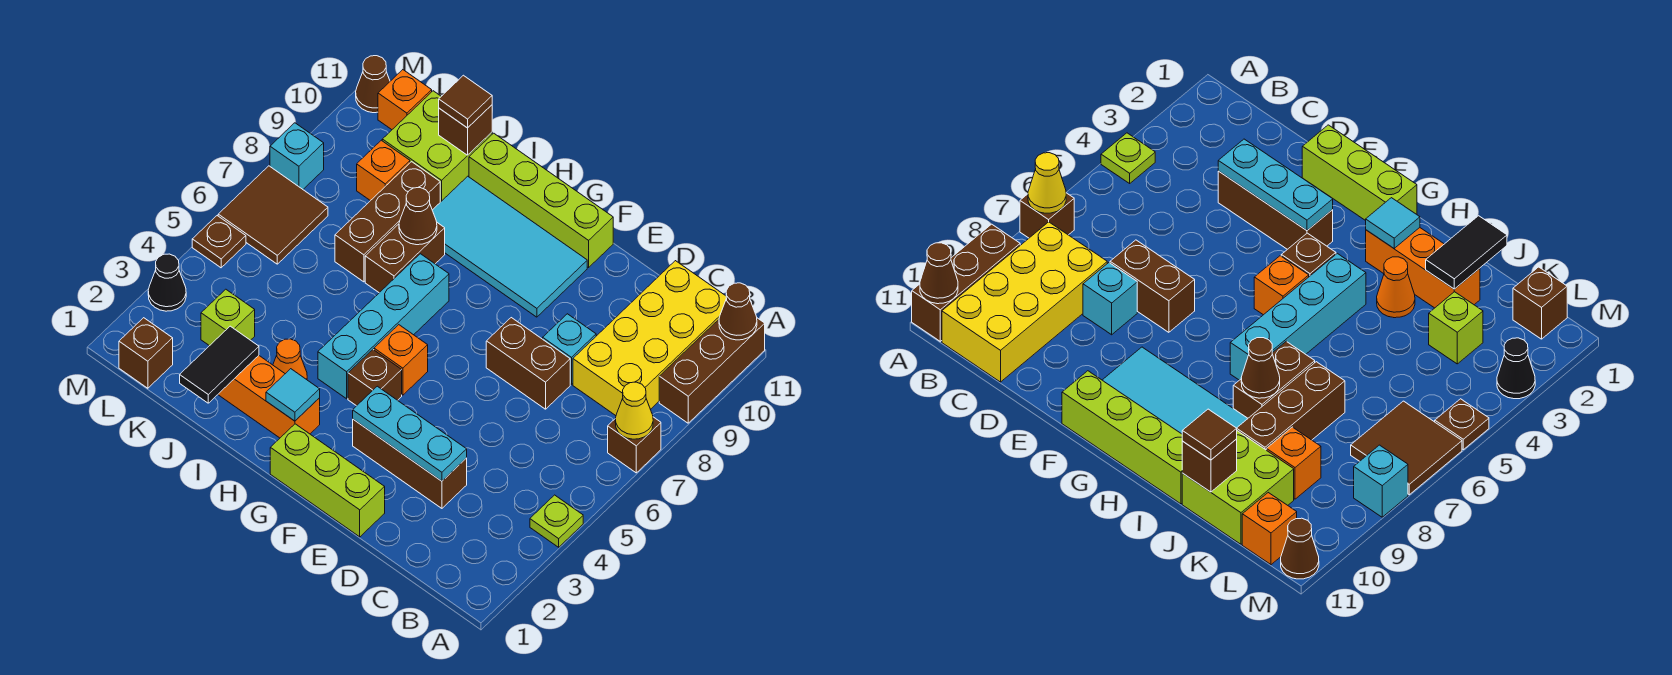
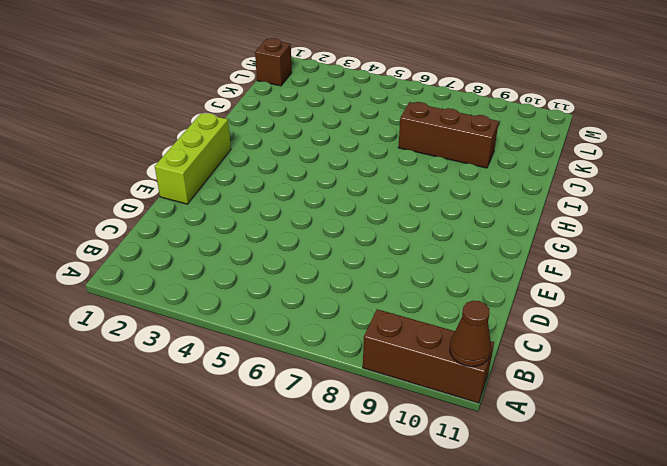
none -> lime 1x1 plate [530,495,583,547]
none -> brown 1x1 brick [608,417,661,473]
none -> yellow 2x4 brick [573,261,726,416]
none -> brown 1x3 brick [353,419,467,508]

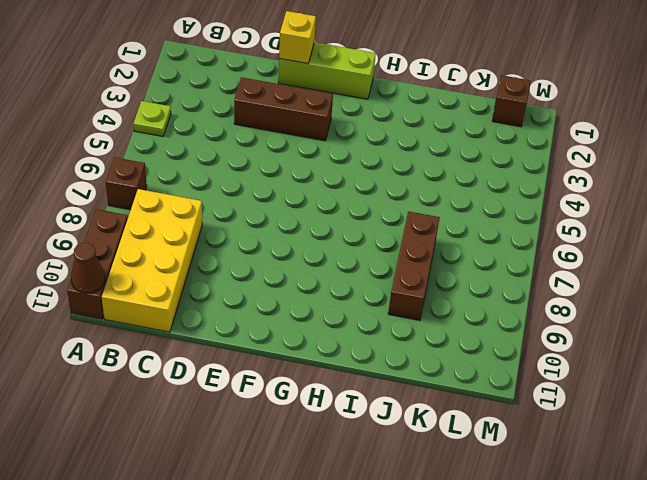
yellow 1x1 brick [279,11,316,64] -> none
none -> brown 1x2 brick [486,318,570,409]
none -> cyan 1x1 brick [543,314,596,384]
none -> cyan 2x4 tile [432,176,587,317]
none -> lime 1x4 brick [469,133,613,267]

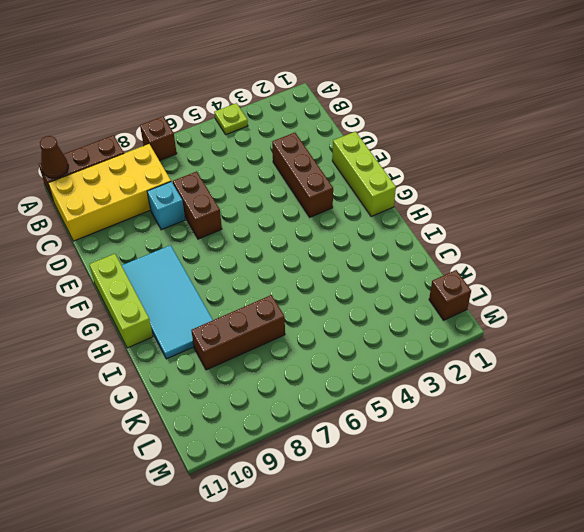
lime 1x3 brick [89,254,153,348] -> lime 1x4 brick [469,133,613,267]
none -> brown 1x1 brick [348,350,402,406]
none -> orange 1x1 brick [374,325,428,395]
none -> orange 1x3 brick [218,356,320,438]
none -> cyan 1x4 brick [318,254,449,399]

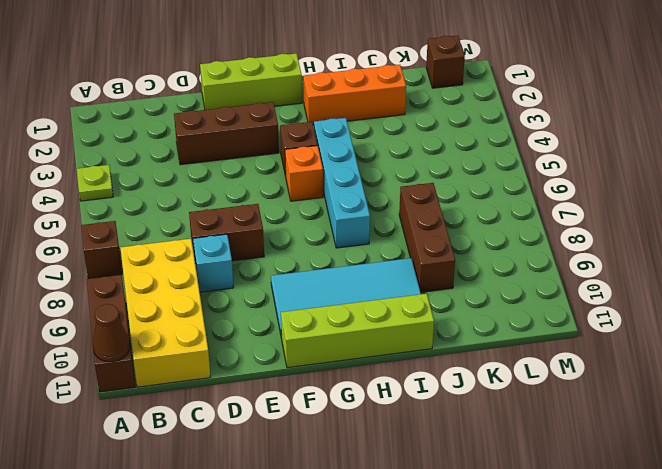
none -> orange 1x1 cone [273,339,307,379]
none -> brown 1x2 brick [365,223,445,293]
none -> lime 2x2 brick [382,91,492,202]
none -> lime 1x1 brick [201,289,255,346]

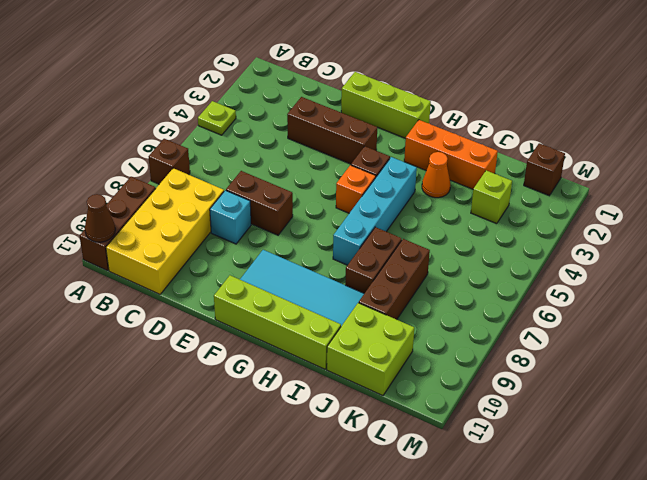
none -> orange 1x1 brick [357,140,410,201]
none -> brown 2x2 tile [218,166,328,264]
none -> orange 1x1 brick [378,70,432,130]
none -> black 1x1 cone [148,254,186,311]

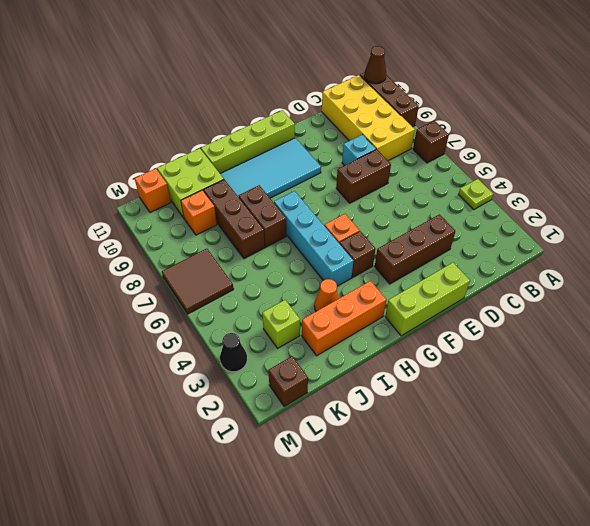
none -> brown 1x1 plate [192,216,246,268]
none -> cyan 1x1 brick [270,123,324,189]
none -> brown 1x1 cone [356,56,390,113]
none -> yellow 1x1 cone [615,382,653,439]

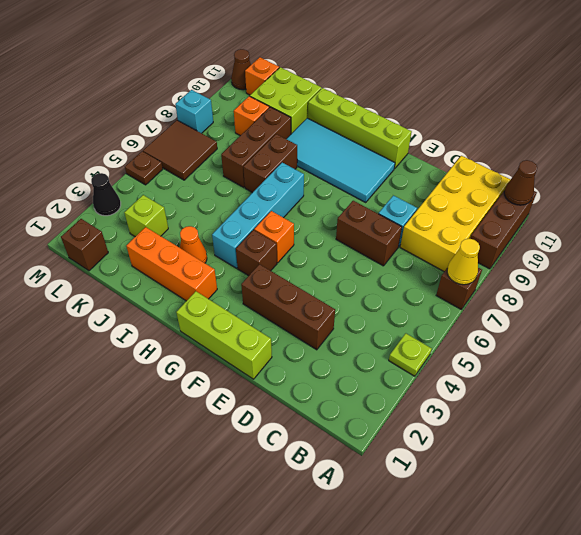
none -> cyan 1x3 plate [353,386,467,481]
none -> cyan 1x1 tile [266,369,320,421]
none -> brown 1x1 cone [399,188,437,245]
none -> black 1x2 tile [180,326,259,403]

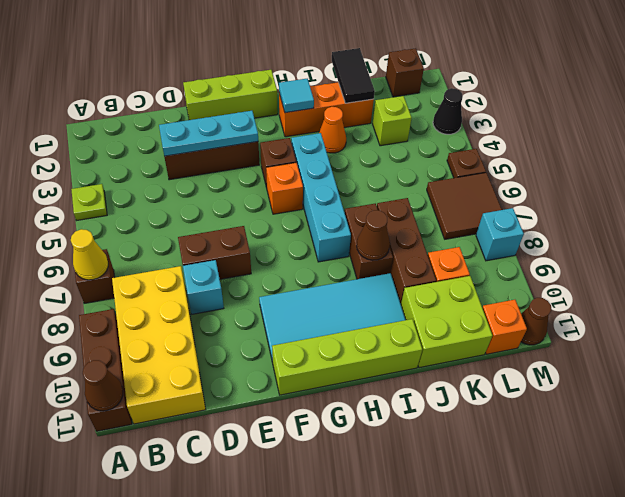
none -> brown 1x1 brick [439,105,492,155]
none -> brown 1x1 tile [439,75,492,128]

